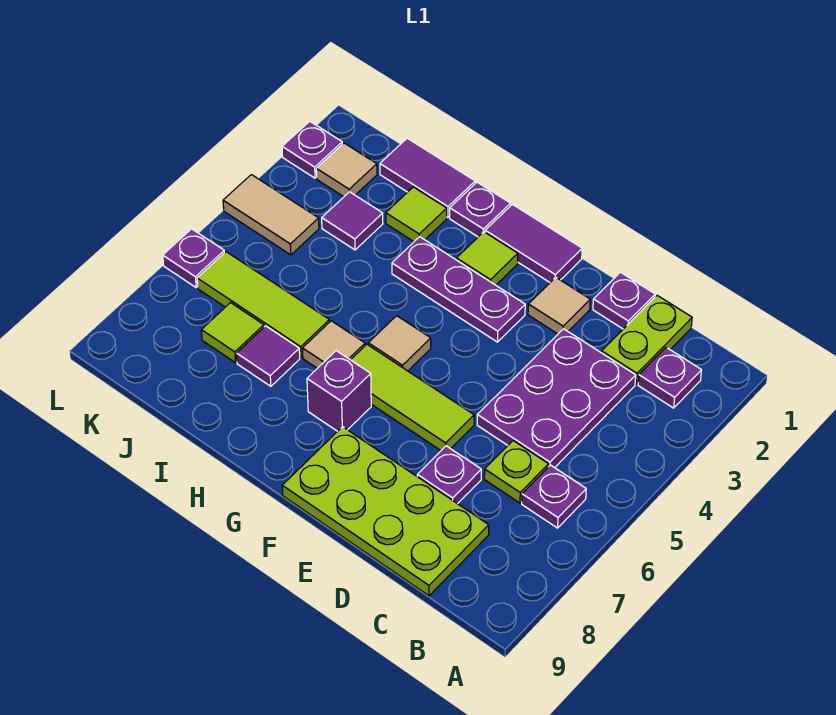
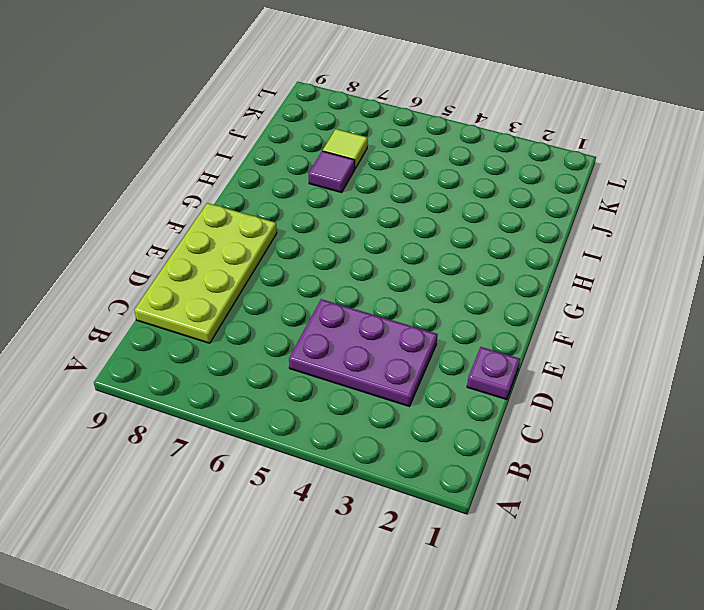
none -> purple 1x1 plate [638,347,702,408]
none -> purple 1x1 plate [522,465,586,528]
none -> lime 1x2 plate [602,295,692,384]

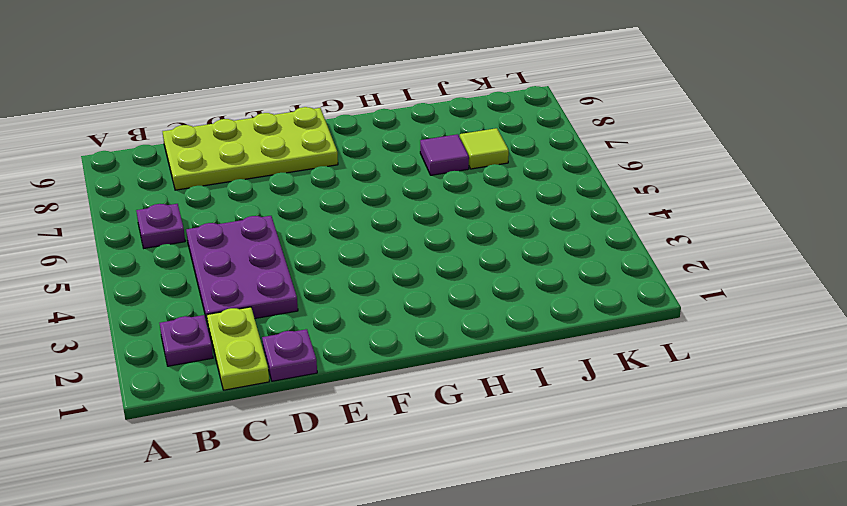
none -> lime 1x1 plate [484,441,549,503]
none -> purple 1x1 plate [417,446,481,504]
none -> tan 1x1 tile [528,277,590,334]

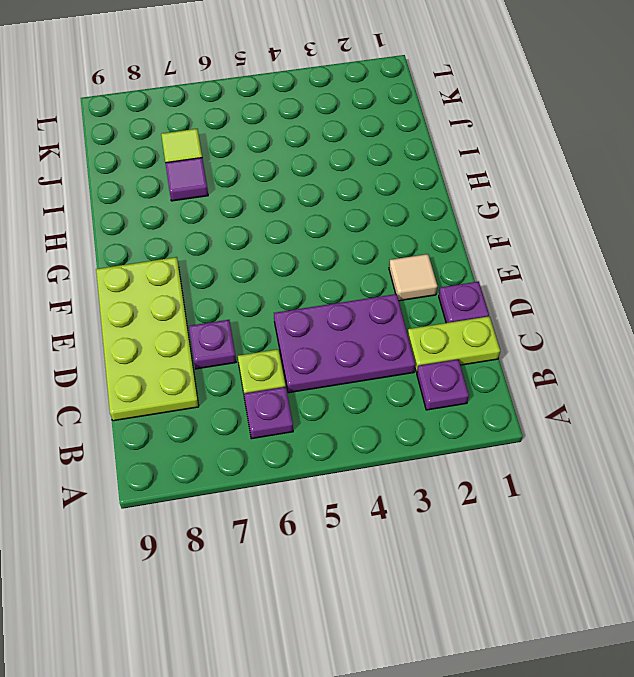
none -> lime 1x3 tile [351,345,474,450]
none -> purple 1x2 tile [485,204,582,282]
none -> purple 1x3 plate [392,237,525,342]

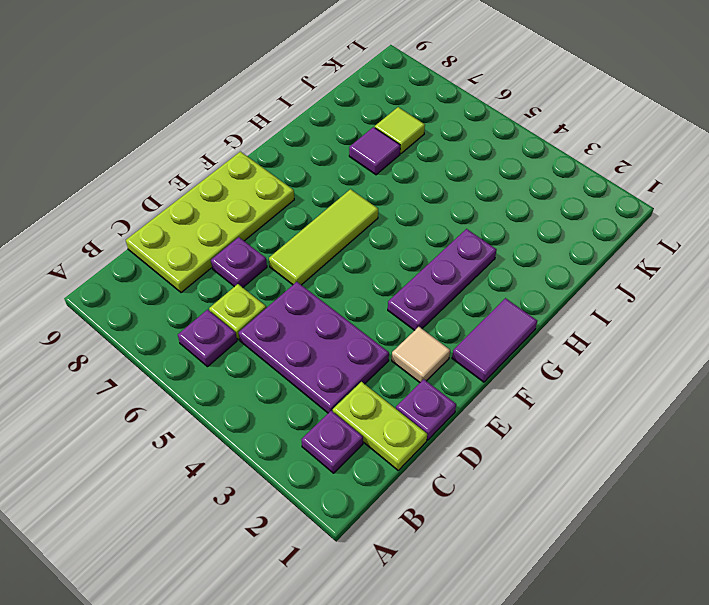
none -> lime 1x1 tile [456,232,518,285]
none -> tan 1x1 tile [368,316,431,371]
none -> purple 1x1 brick [307,351,371,431]

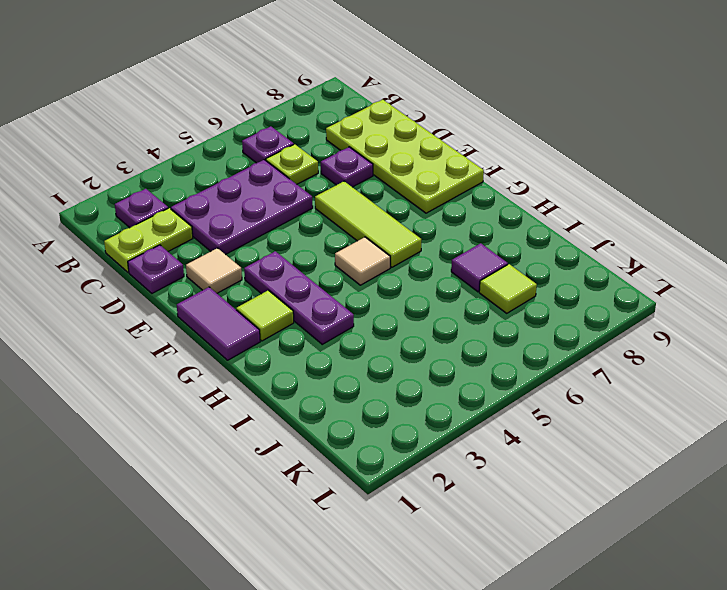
none -> purple 1x1 brick [307,351,371,431]
none -> purple 1x1 plate [450,182,511,237]
none -> tan 1x1 tile [303,321,365,368]

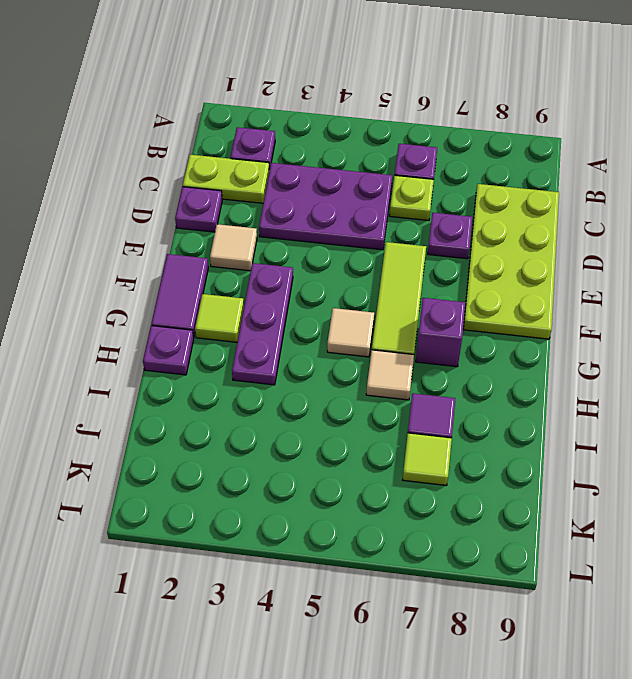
none -> purple 1x2 tile [380,138,475,218]
none -> lime 1x1 tile [386,187,447,242]
none -> lime 1x3 tile [197,252,330,357]

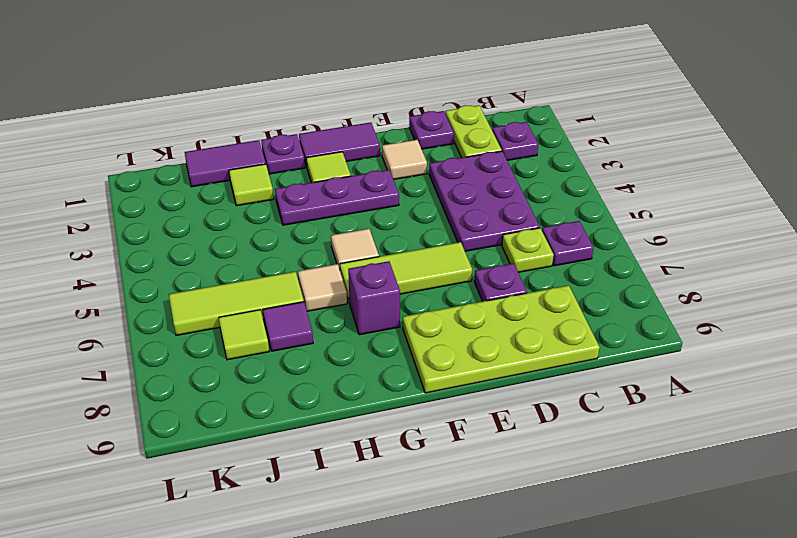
none -> purple 1x1 tile [322,192,383,250]
none -> tan 1x1 tile [316,143,377,197]
none -> tan 1x2 tile [223,175,319,255]

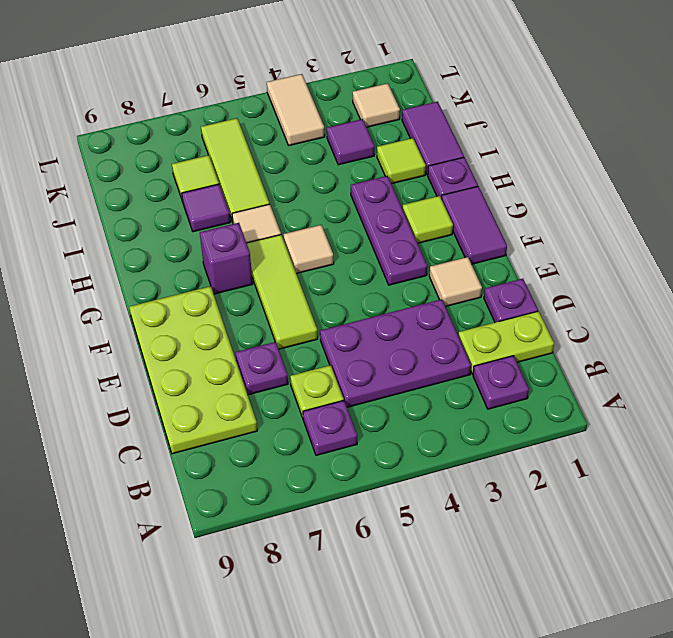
none -> purple 1x1 plate [282,121,342,178]
none -> purple 1x1 plate [163,229,224,287]

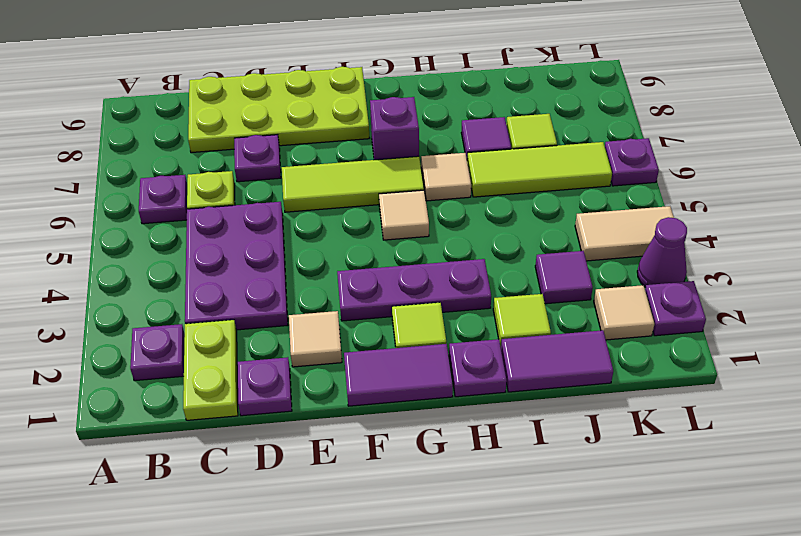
purple 1x1 cone [637,217,687,287] -> none

